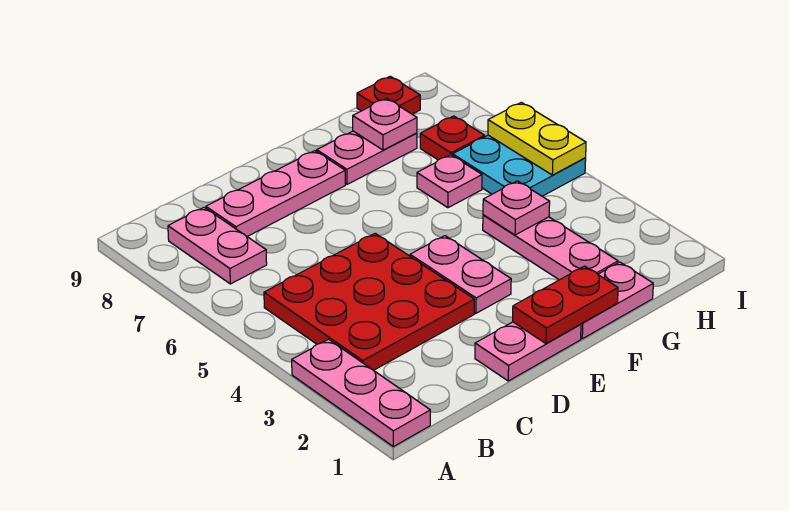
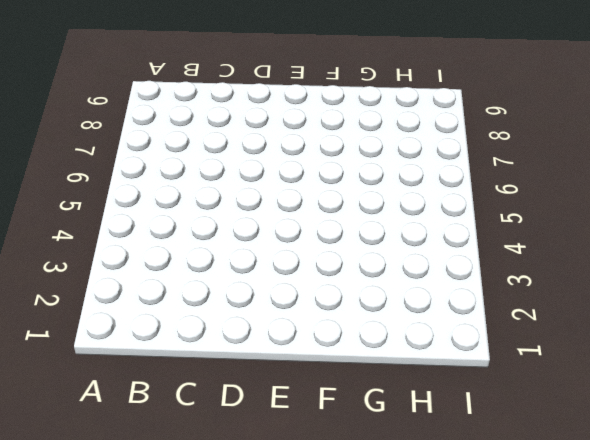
none -> pink 1x3 plate [292,339,430,447]
none -> red 3x3 plate [264,233,474,370]
none -> pink 1x2 plate [168,207,267,284]

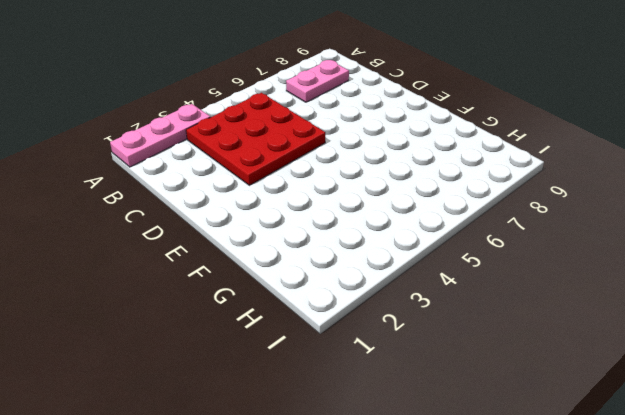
none -> pink 1x3 plate [206,151,345,236]
none -> pink 1x2 plate [475,322,581,381]
none -> pink 1x2 plate [410,236,511,313]

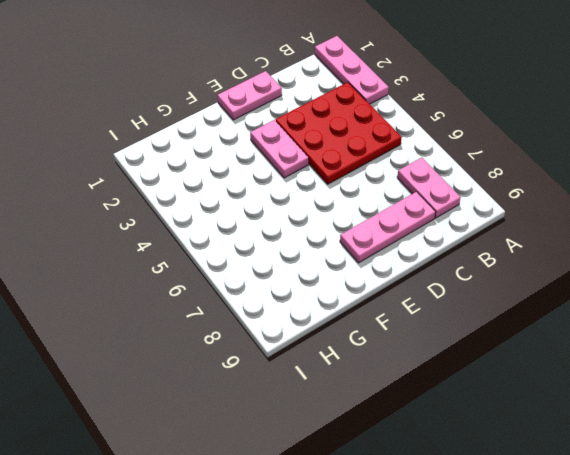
none -> pink 1x2 plate [581,262,653,339]
none -> pink 1x2 plate [317,131,417,184]
none -> pink 1x3 plate [483,215,618,280]

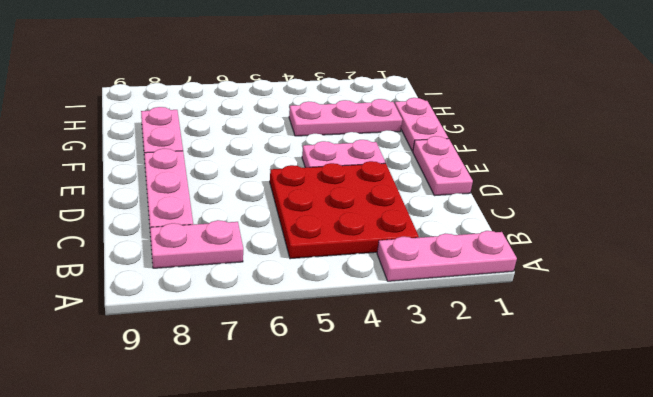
none -> pink 1x1 plate [417,155,482,208]
none -> cyan 2x2 plate [453,135,586,196]
none -> red 1x1 plate [420,116,485,160]

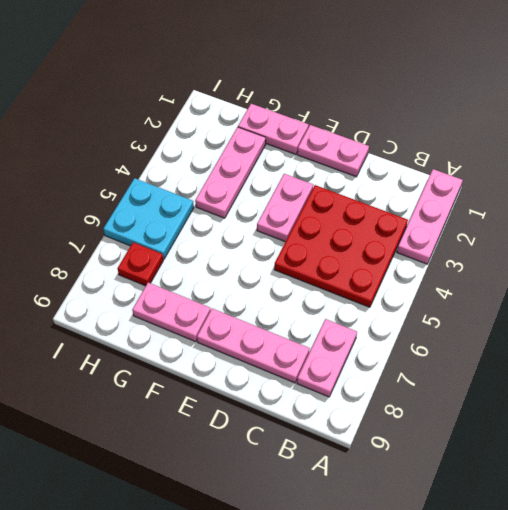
none -> pink 1x1 plate [417,155,482,208]
none -> red 1x1 plate [357,76,420,114]
none -> red 1x2 plate [513,266,618,344]

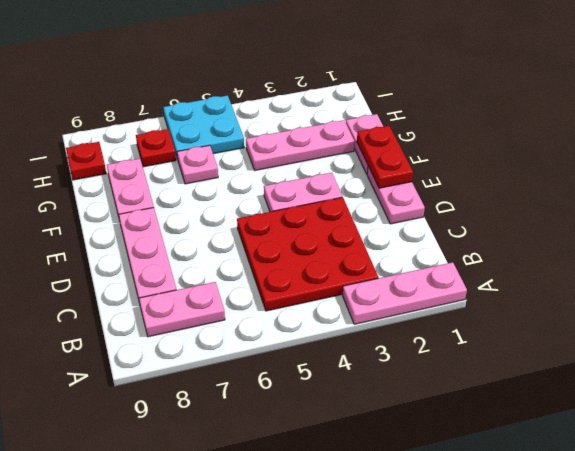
none -> pink 1x1 plate [483,181,550,235]
none -> pink 1x1 plate [353,98,417,150]
none -> yellow 1x2 plate [488,102,586,175]

